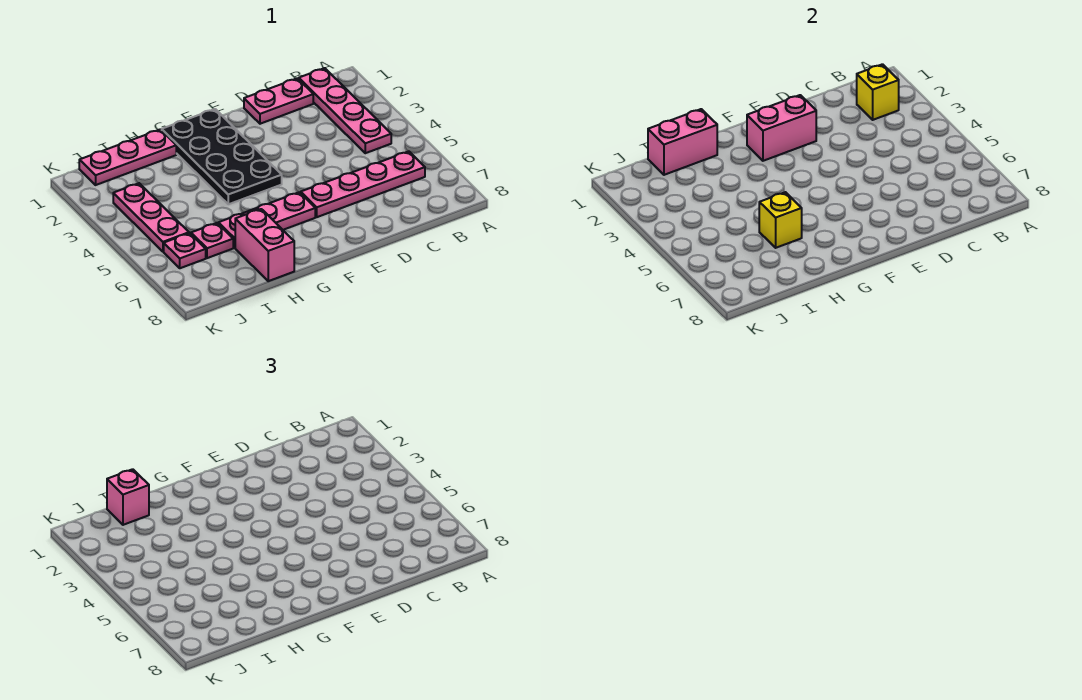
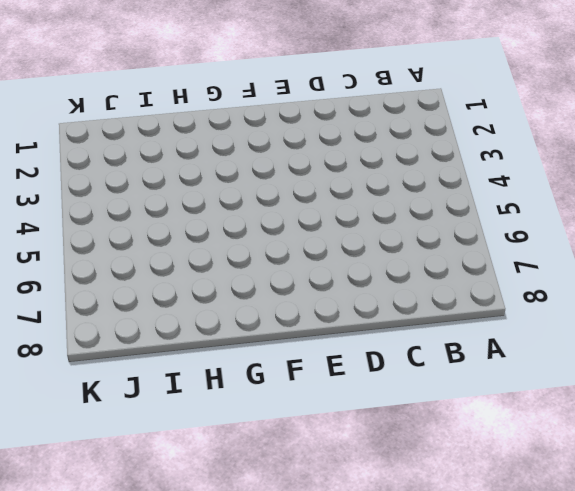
none -> pink 1x4 plate [299,68,391,153]
none -> pink 1x4 plate [301,151,425,217]
none -> pink 1x2 plate [244,78,313,124]

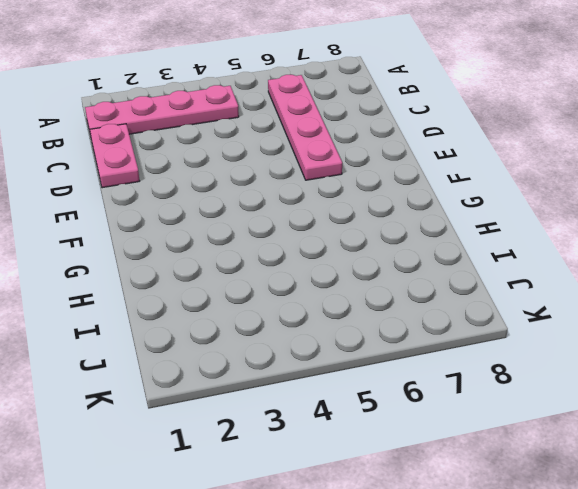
none -> black 2x4 plate [162,109,282,204]
none -> pink 1x3 plate [218,192,315,248]
none -> pink 1x3 plate [79,129,176,185]

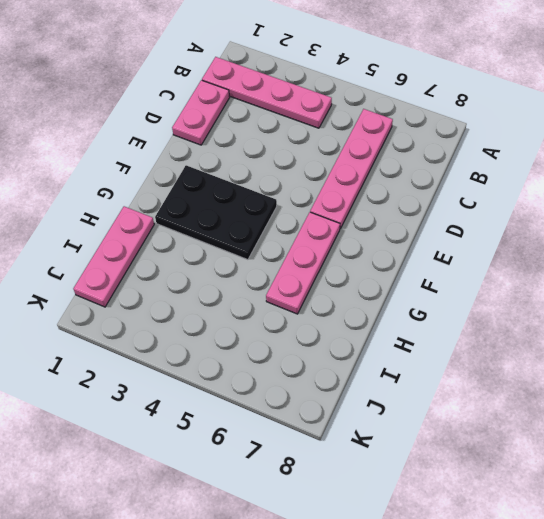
black 2x3 plate [155,165,277,260] -> black 2x4 plate [162,109,282,204]
none -> pink 1x2 brick [235,209,294,281]
none -> pink 1x1 plate [191,223,233,258]
none -> pink 1x3 plate [113,183,189,252]

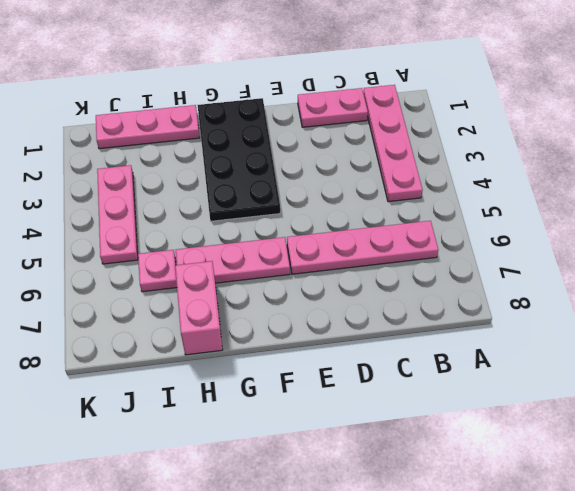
none -> pink 1x1 plate [164,233,206,268]
none -> yellow 1x1 brick [857,64,899,120]
none -> pink 1x2 brick [747,95,816,161]

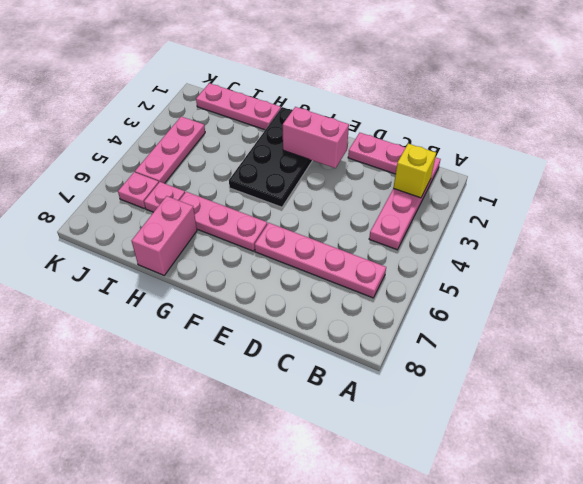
none -> pink 1x2 brick [648,109,717,175]
none -> yellow 1x1 brick [759,192,802,248]
none -> pink 1x1 brick [107,469,149,525]

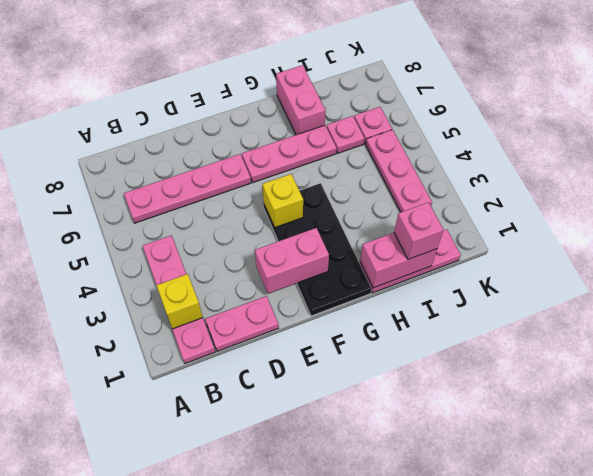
yellow 1x1 brick [262,174,303,227] -> yellow 1x1 brick moved to [759,192,802,248]

